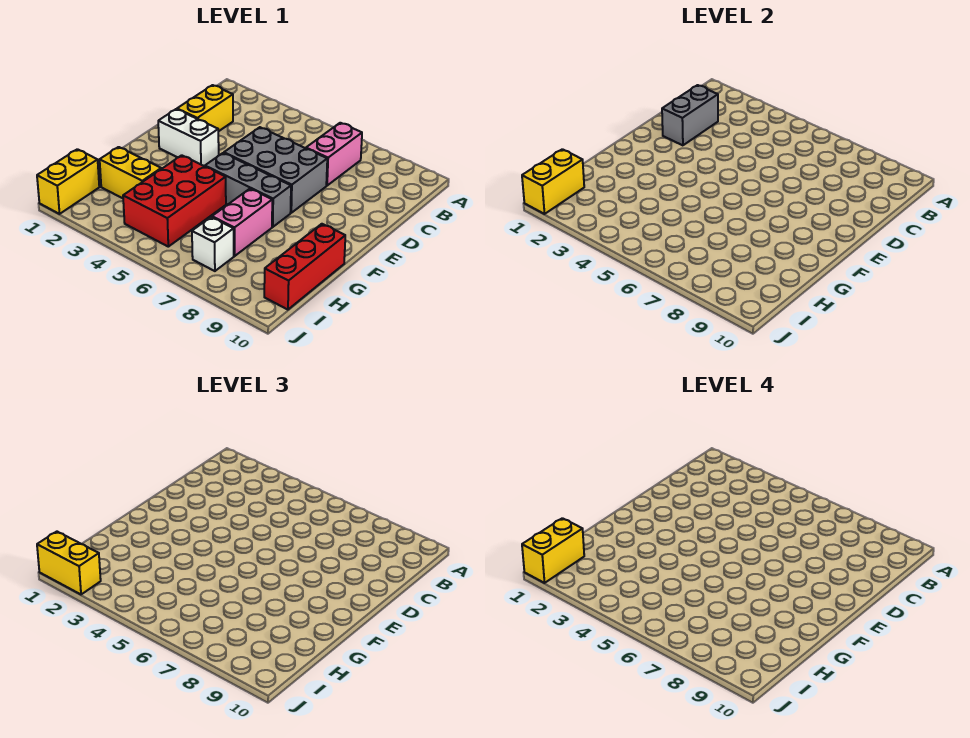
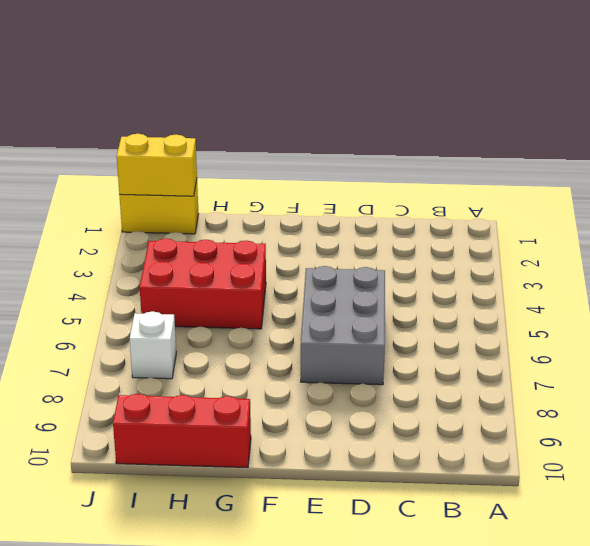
none -> pink 1x2 brick [306,123,362,185]
none -> yellow 1x2 brick [177,85,233,132]
none -> white 1x2 brick [158,109,219,166]

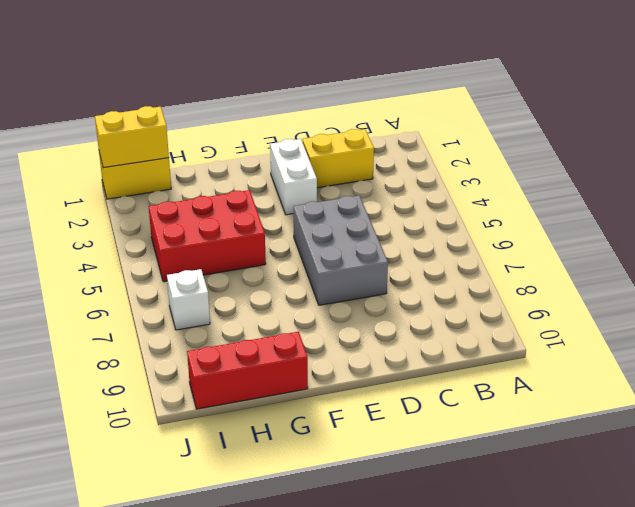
none -> pink 1x2 brick [306,123,362,185]
none -> grey 1x3 brick [205,153,291,227]
none -> pink 1x2 brick [212,189,272,256]

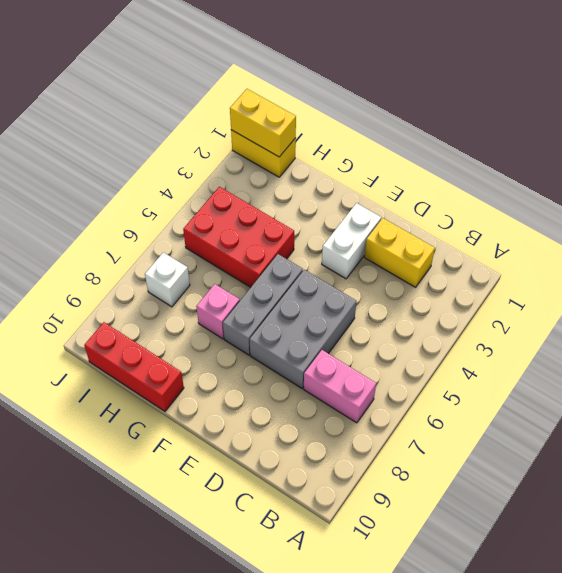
pink 1x1 brick [196,284,240,339] -> pink 1x2 brick [212,189,272,256]
none -> yellow 1x2 brick [100,147,161,198]
none -> grey 1x2 brick [662,85,718,145]
none -> yellow 1x2 brick [37,532,101,594]

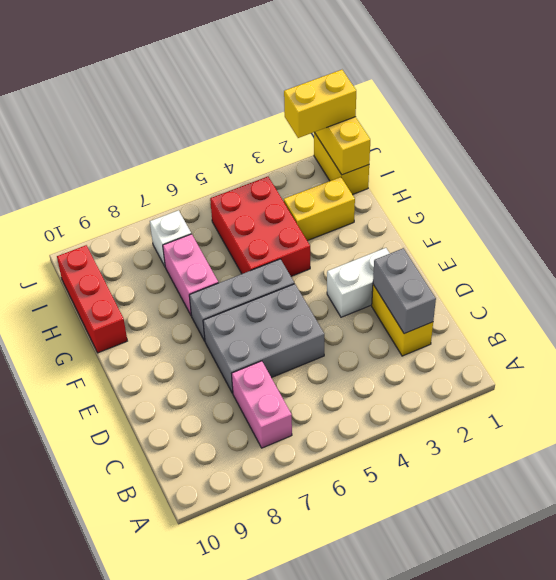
none -> yellow 1x2 brick [522,518,584,583]

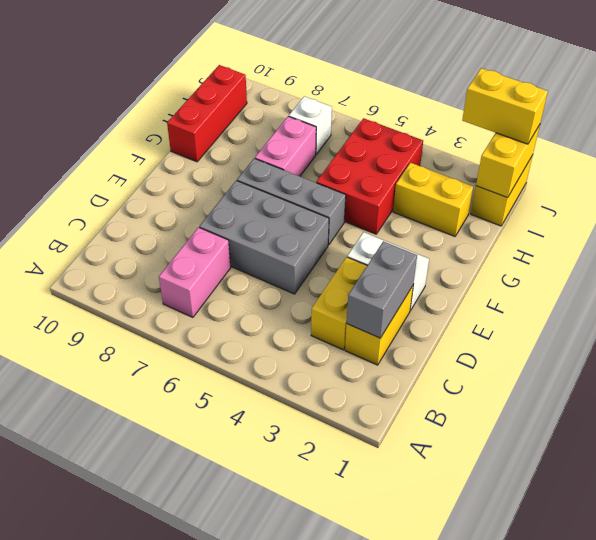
yellow 1x2 brick [311,257,367,350] -> yellow 1x2 brick moved to [522,518,584,583]

